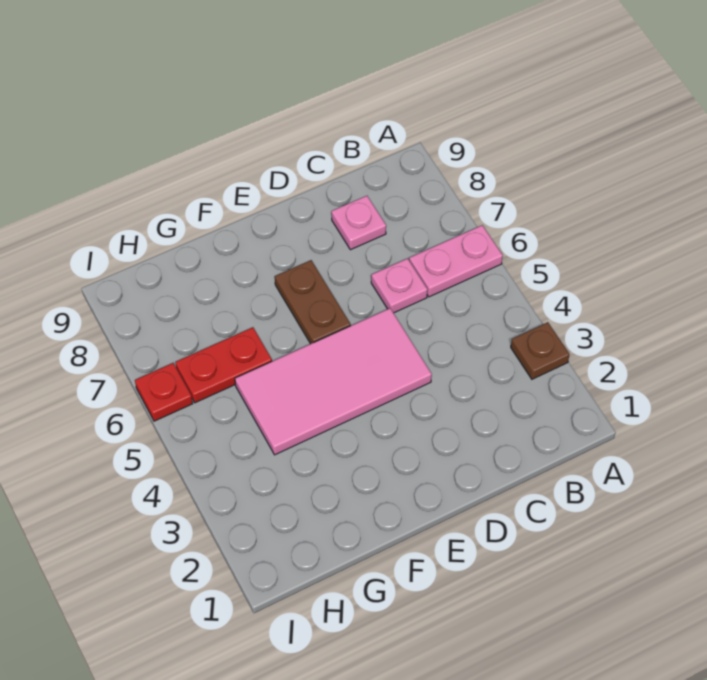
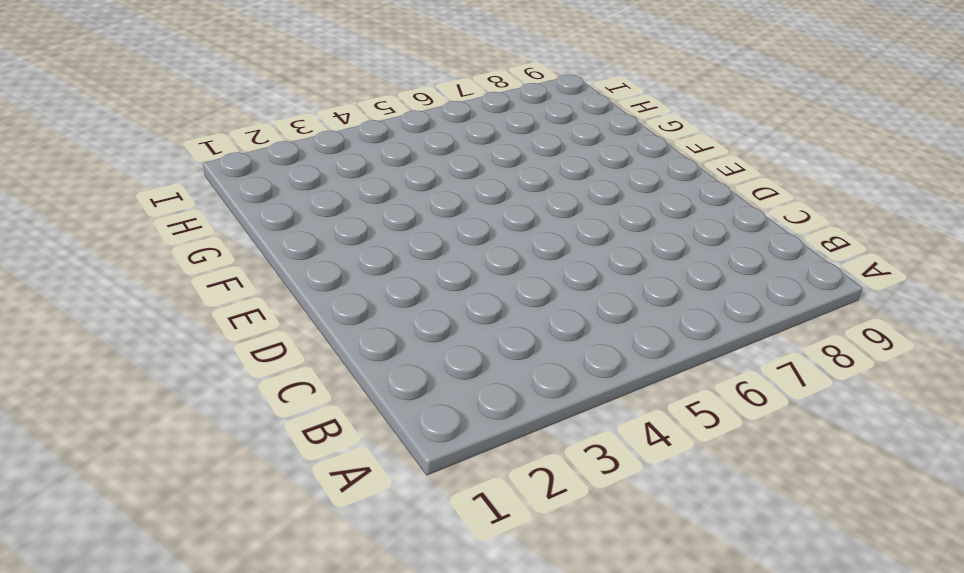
none -> brown 1x1 plate [511,322,570,379]
none -> pink 1x2 plate [409,225,503,297]

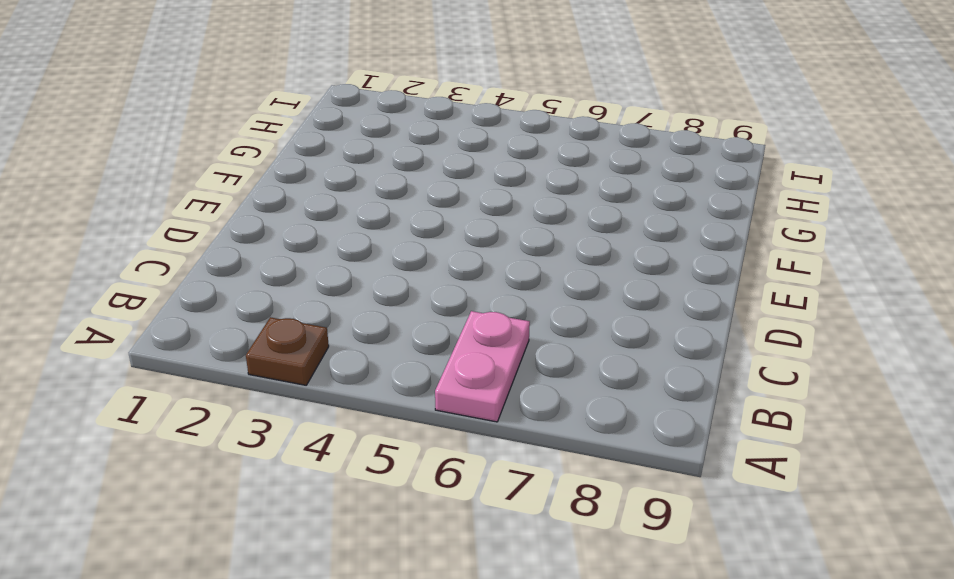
none -> pink 1x1 plate [371,259,428,313]
none -> pink 1x1 plate [332,196,386,250]

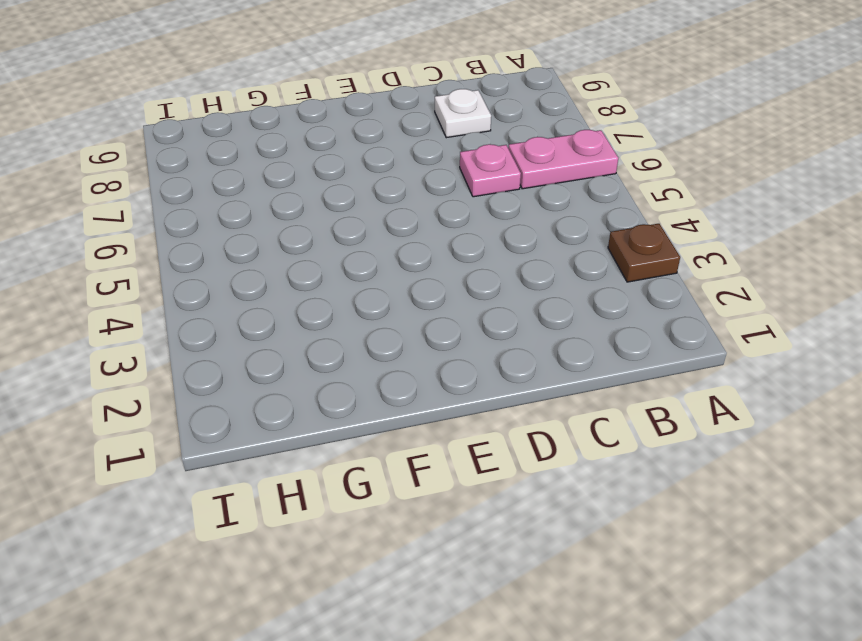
white 1x1 plate [435,89,491,138] -> pink 1x1 plate [332,196,386,250]
none -> pink 2x4 tile [235,308,432,455]
none -> brown 1x2 plate [275,260,351,344]

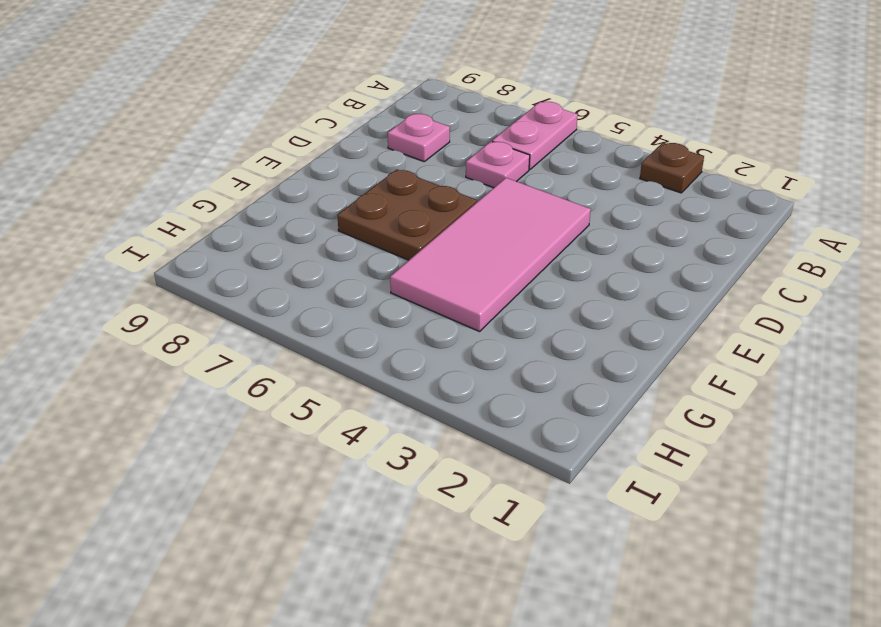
brown 2x2 plate [337,169,477,260] -> brown 1x2 plate [275,260,351,344]
none -> red 1x2 plate [175,327,272,403]
none -> red 1x1 plate [135,363,193,421]

